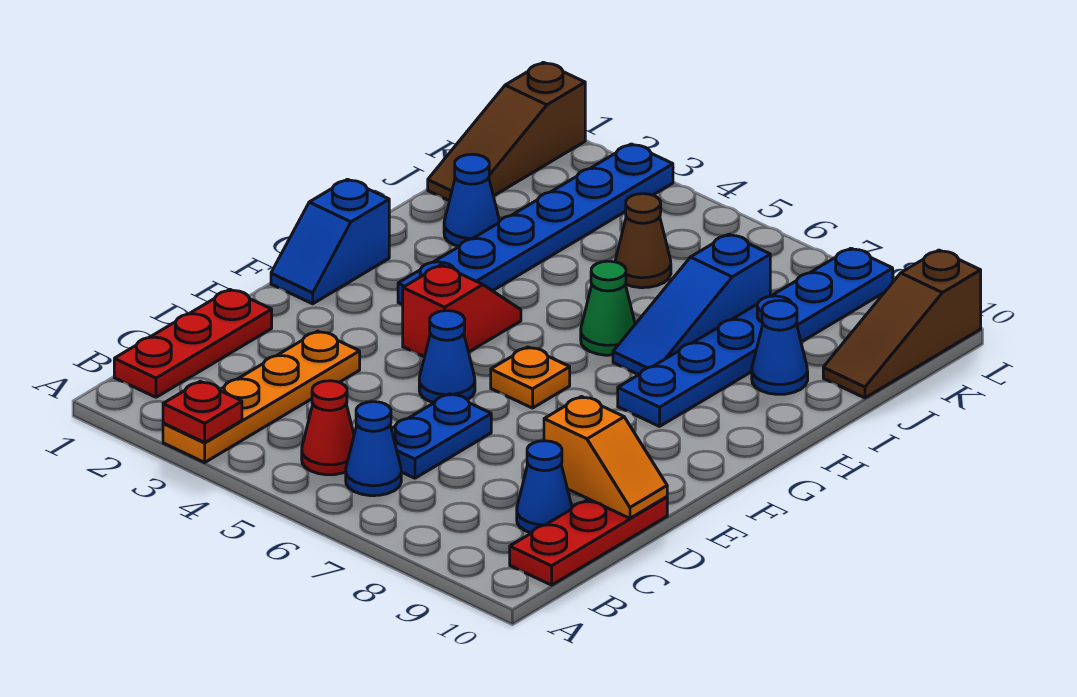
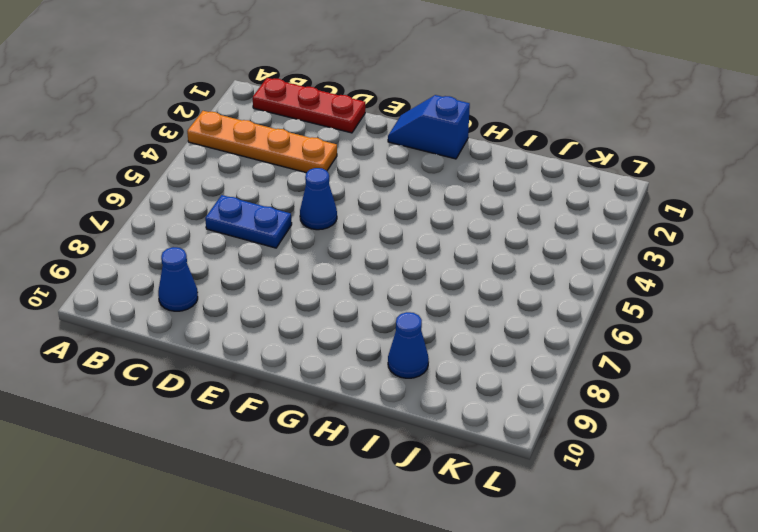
none -> red 1x1 cone [302,381,354,475]
none -> blue 1x1 cone [346,402,401,496]
none -> red 1x3 plate [510,497,667,585]

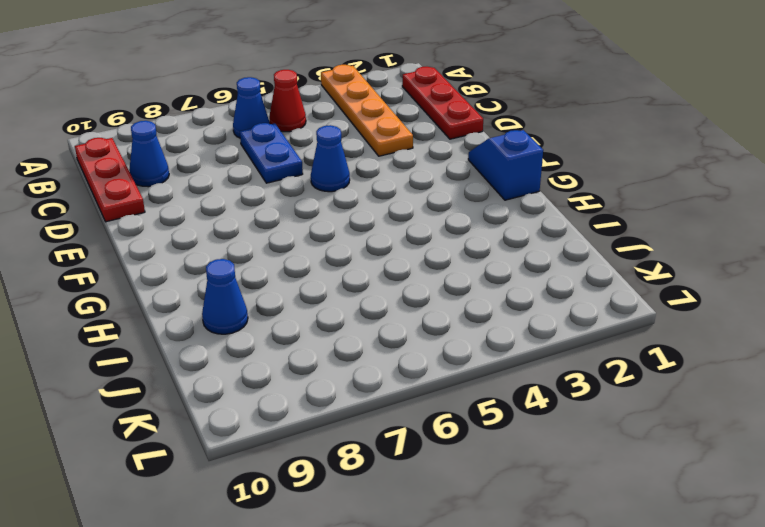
none -> red 1x2 slope [403,265,521,357]
none -> orange 1x1 plate [491,347,570,408]
none -> blue 1x6 plate [398,144,673,305]

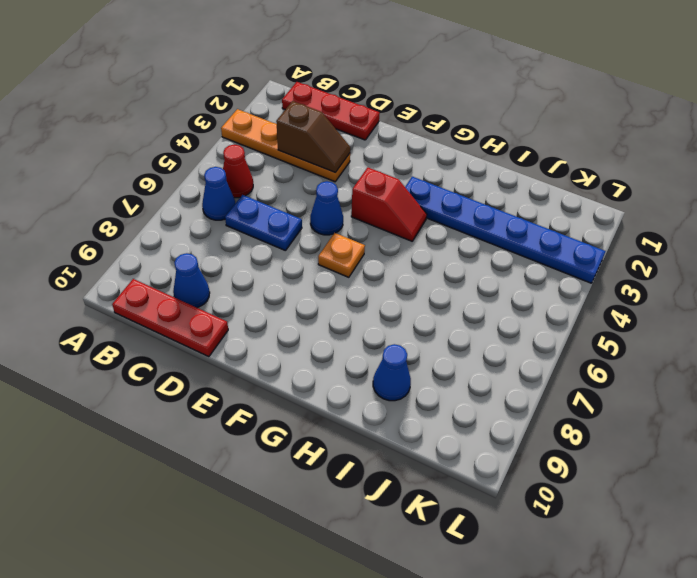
brown 1x2 slope [276,101,350,173] -> none
none -> blue 1x2 slope [271,179,389,304]
none -> blue 1x6 plate [618,248,893,426]
none -> green 1x1 cone [581,261,635,355]

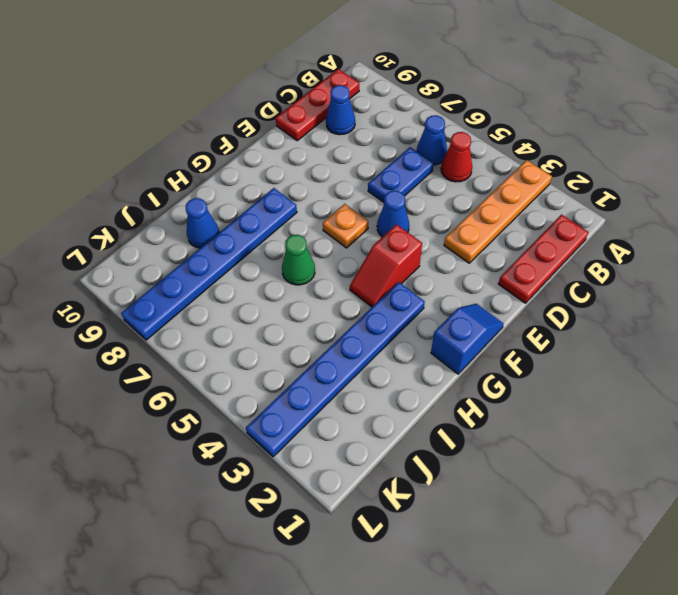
none -> blue 1x3 slope [613,234,770,375]
none -> blue 1x1 cone [444,154,500,246]
none -> brown 1x3 slope [428,62,585,200]

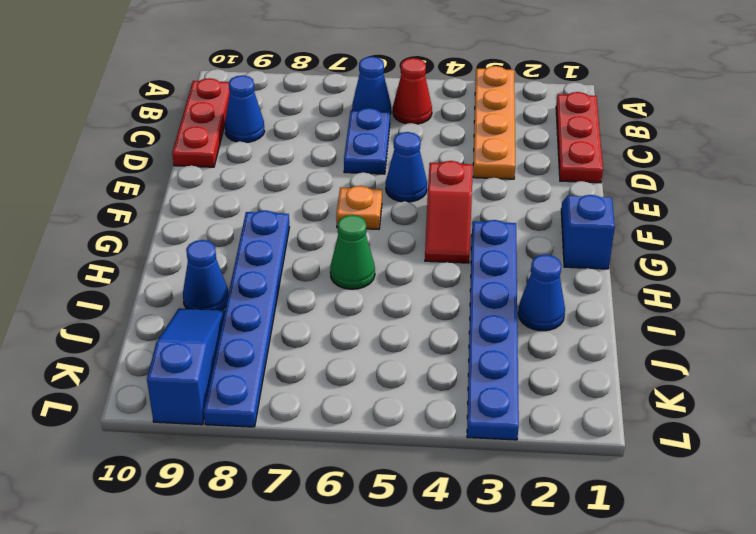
blue 1x3 slope [147,308,225,425] -> blue 1x3 slope moved to [613,234,770,375]
none -> brown 1x3 slope [428,62,585,200]
none -> brown 1x1 cone [615,194,671,288]
none -> brown 1x3 slope [823,250,981,398]

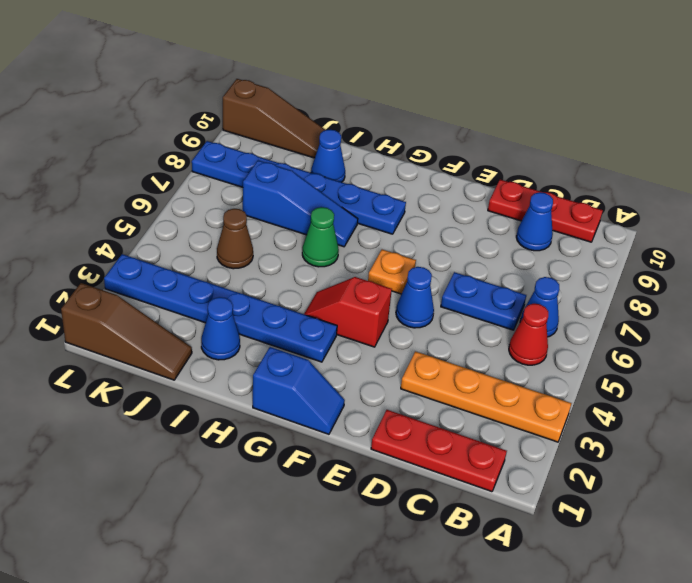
none -> red 1x1 plate [163,381,242,442]
none -> orange 1x2 slope [544,397,667,518]

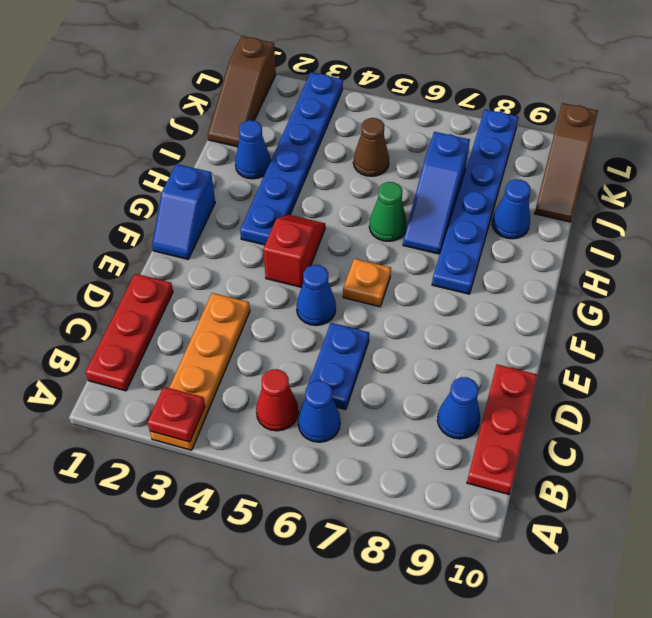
none -> orange 1x2 slope [544,397,667,518]

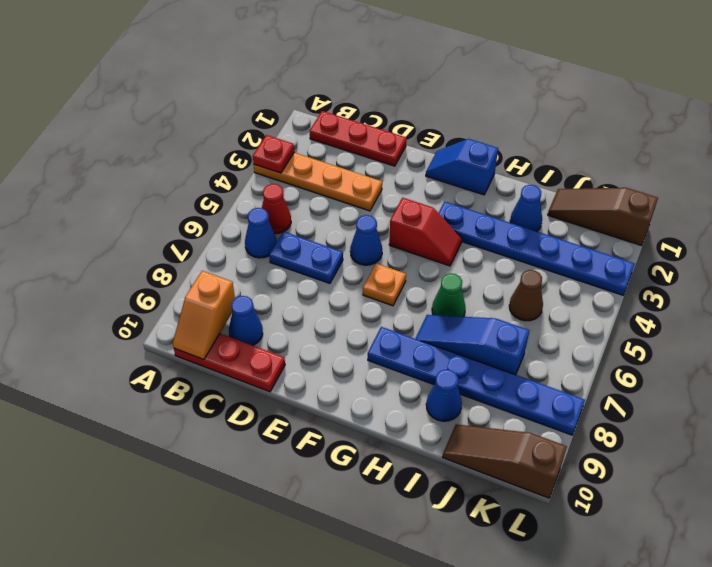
orange 1x2 slope [173,271,235,359] -> orange 1x2 slope moved to [544,397,667,518]

